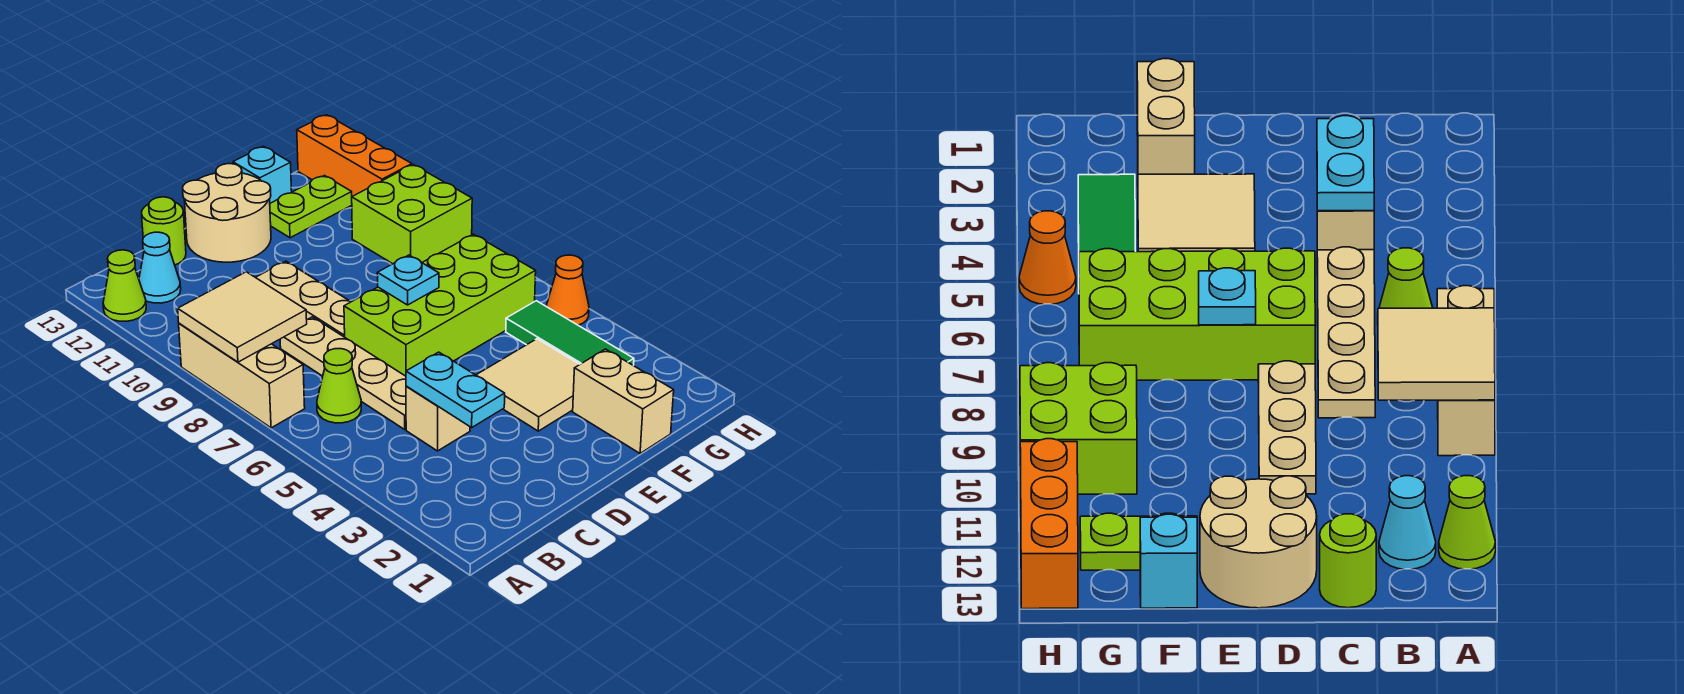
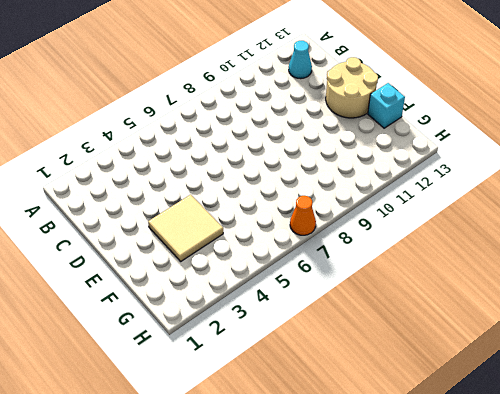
orange 1x1 cone [290,196,316,235] -> orange 1x1 cone moved to [547,255,589,325]
none -> tan 1x3 brick [179,323,305,428]
none -> lime 1x1 cone [103,250,146,321]
none -> lime 1x1 cone [317,349,361,423]

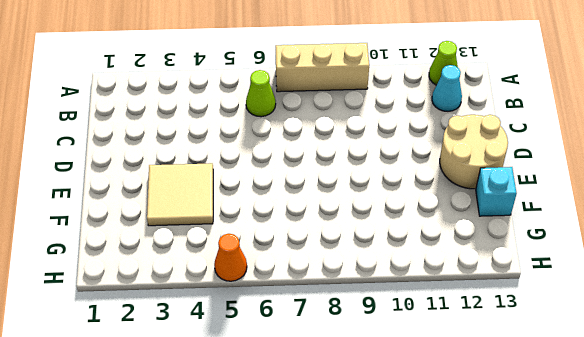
none -> tan 1x1 brick [406,386,470,451]
none -> tan 1x4 plate [280,317,406,429]
none -> lime 1x1 round brick [142,197,186,265]

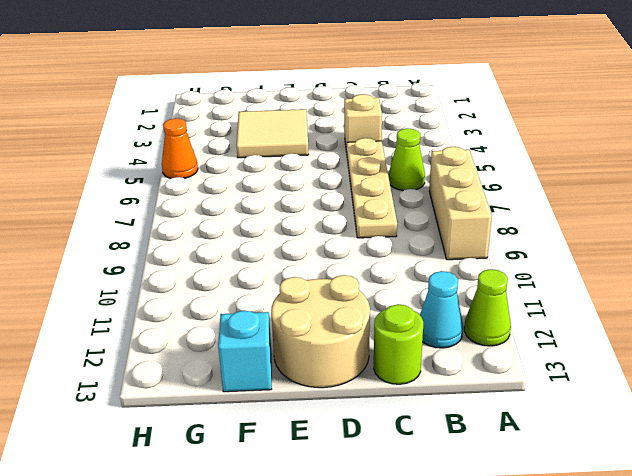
none -> lime 2x4 brick [344,234,536,376]
none -> tan 1x3 plate [256,261,351,337]
none -> tan 1x2 brick [573,349,674,453]

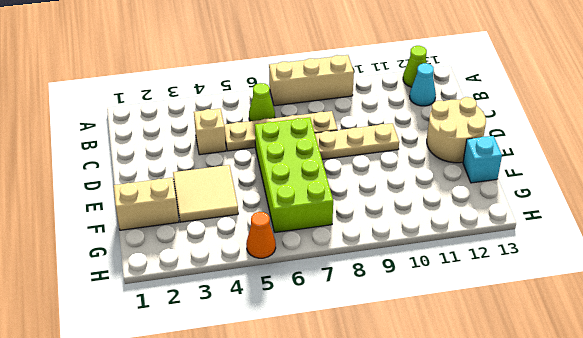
none -> lime 1x1 round brick [142,197,186,265]
none -> lime 1x2 plate [270,176,352,238]
none -> green 1x3 tile [506,301,634,366]

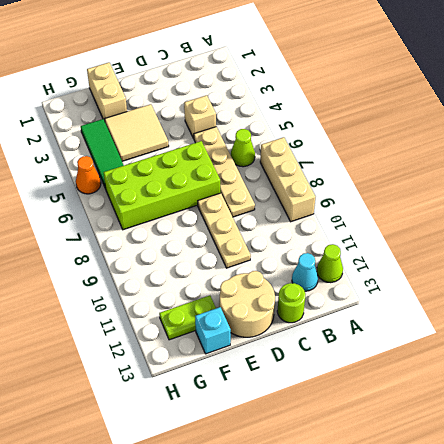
none -> lime 2x2 brick [352,165,472,264]
none -> orange 1x3 brick [297,115,412,196]
none -> tan 2x2 tile [178,272,307,362]

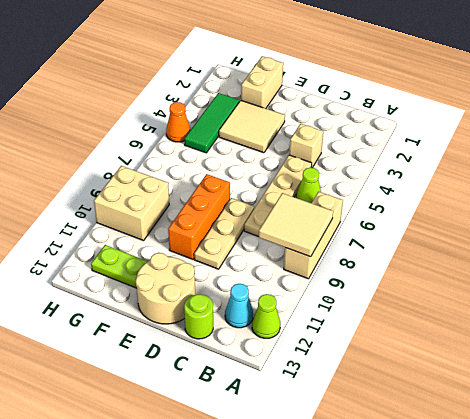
orange 1x3 brick [168,174,230,259] -> orange 1x3 brick moved to [297,115,412,196]
tan 2x2 brick [94,166,169,241] -> lime 2x2 brick [352,165,472,264]
none -> lime 2x4 brick [344,234,536,376]
none -> cyan 1x1 brick [233,146,292,203]
none -> cyan 1x2 plate [406,352,505,427]

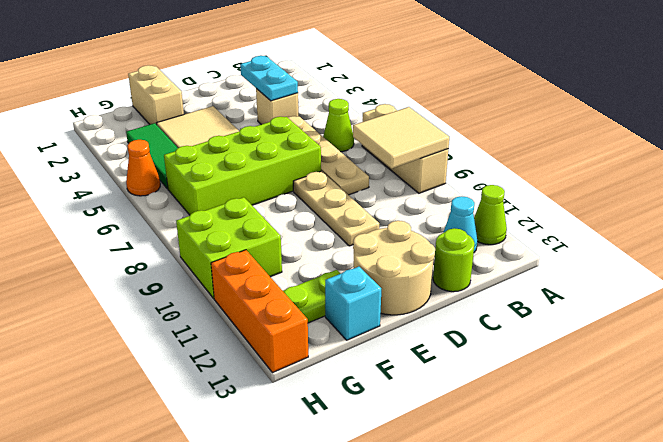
none -> cyan 1x1 plate [377,255,439,305]

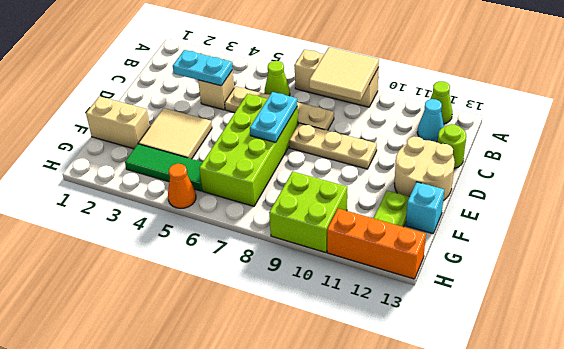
cyan 1x2 plate [250,92,297,142] -> cyan 1x1 plate [377,255,439,305]

